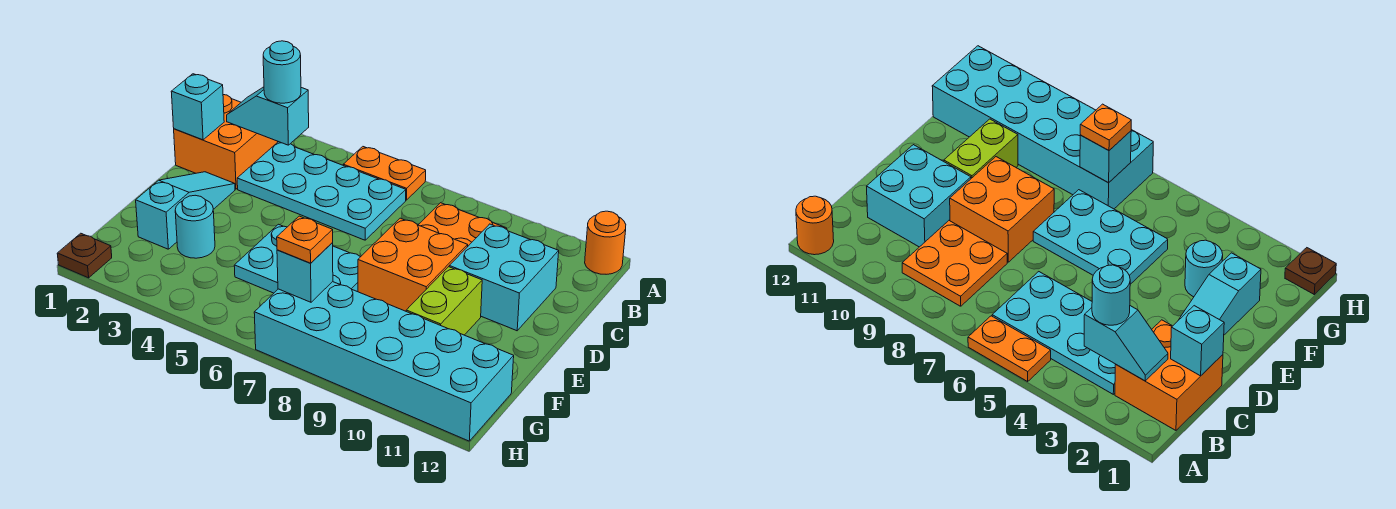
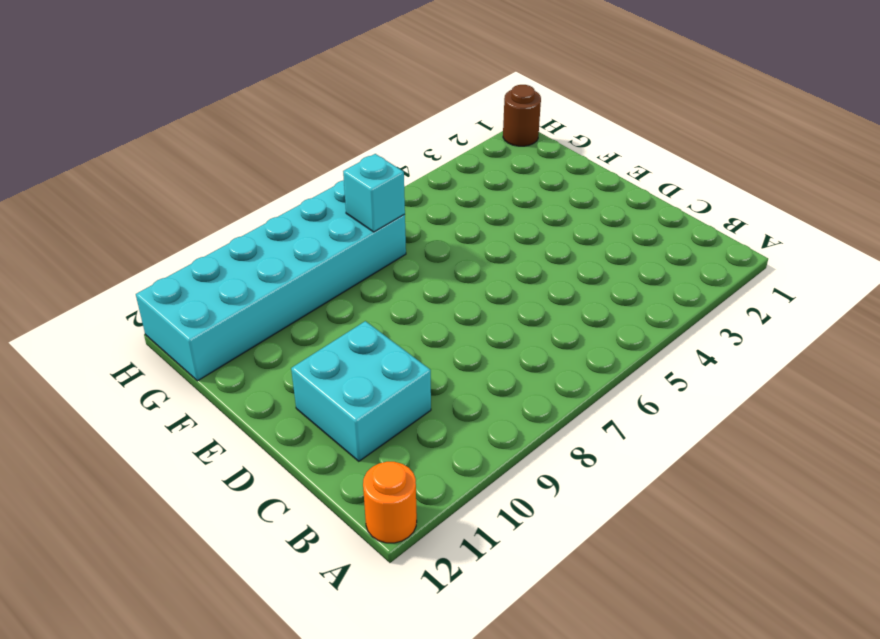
brown 1x1 round brick [503,85,541,146] -> brown 1x1 plate [57,233,112,278]
none -> orange 1x2 plate [343,147,426,200]
none -> orange 2x2 brick [174,95,278,189]
none -> cyan 2x4 plate [237,142,406,240]

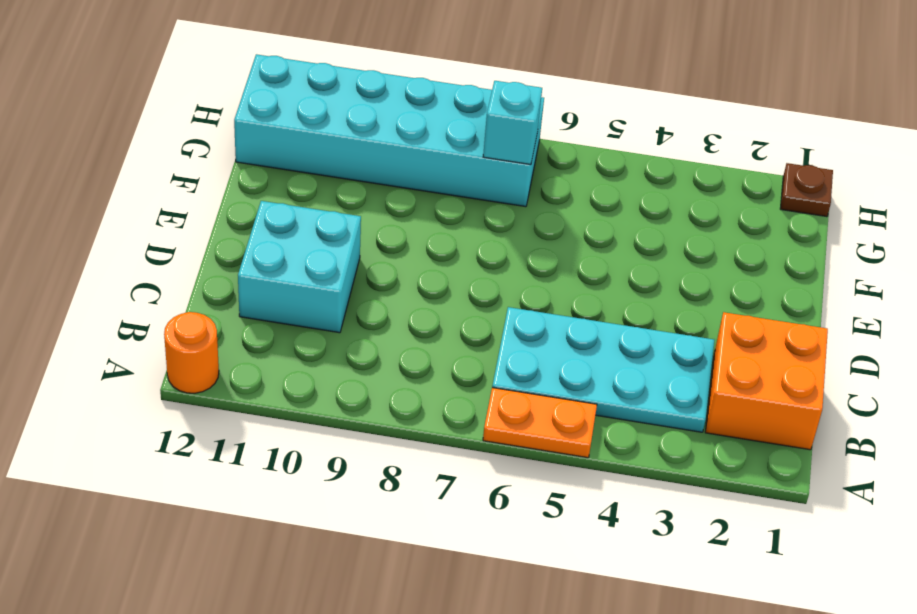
none -> orange 2x2 plate [419,203,507,247]
none -> cyan 1x3 slope [136,172,235,249]
none -> orange 2x2 brick [358,218,468,311]

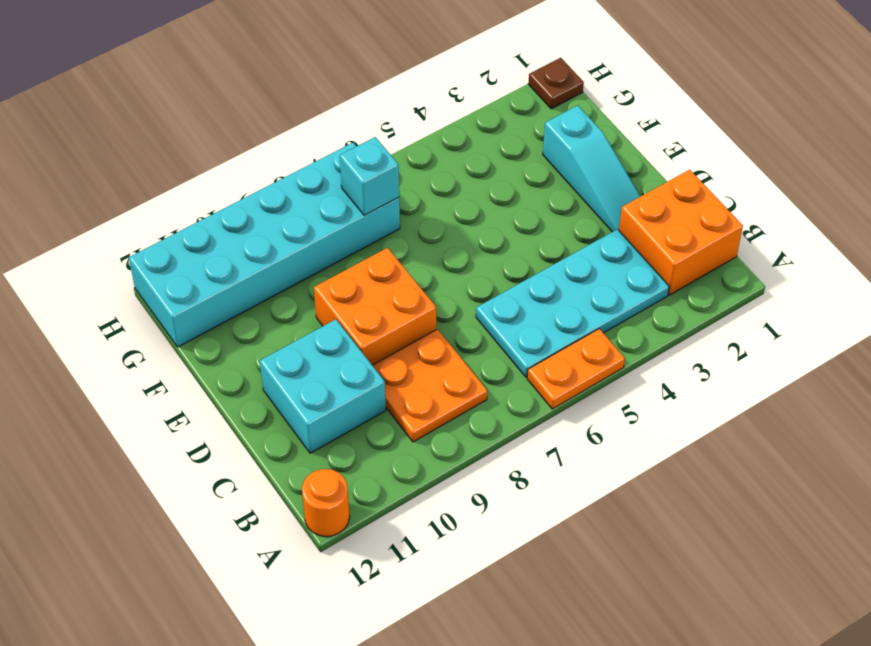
none -> cyan 2x3 plate [234,224,360,293]
none -> lime 1x2 brick [406,267,482,335]
none -> cyan 1x1 round brick [175,195,215,258]

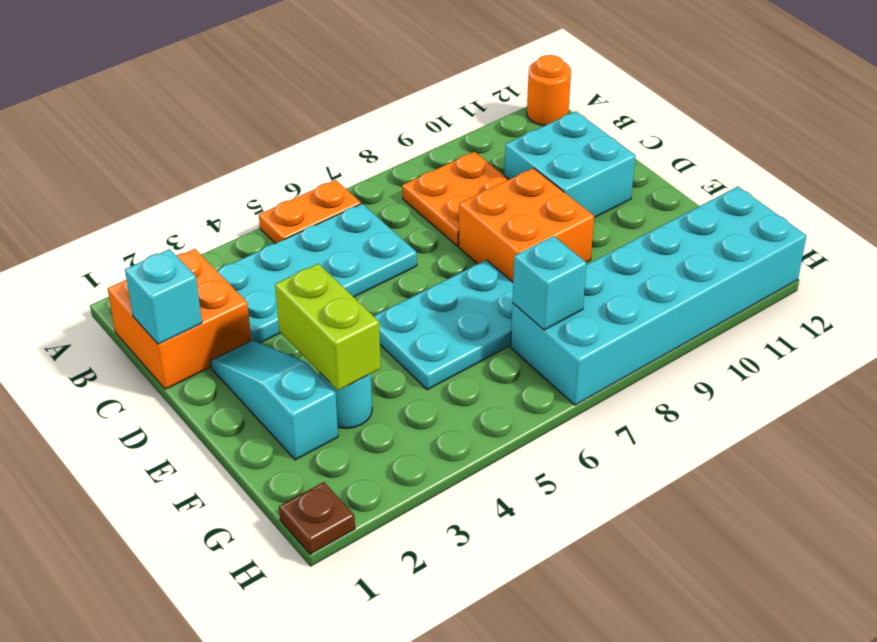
lime 1x2 brick [275,264,381,390] -> lime 1x2 brick moved to [406,267,482,335]
none -> cyan 1x2 slope [227,87,309,145]
none -> cyan 1x1 round brick [263,41,301,103]
none -> orange 1x1 plate [277,216,333,263]

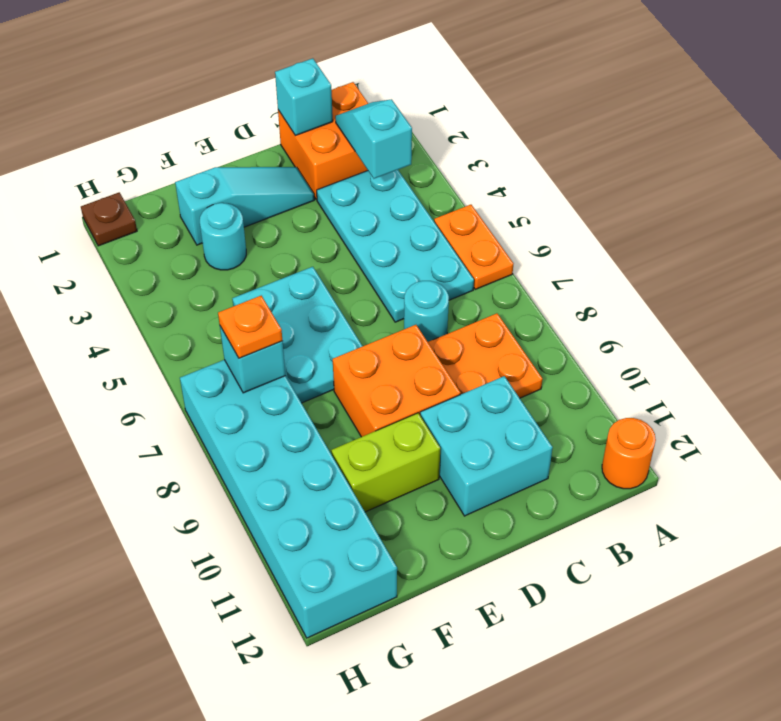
cyan 1x1 round brick [404,281,449,342] -> cyan 1x1 round brick moved to [263,41,301,103]

